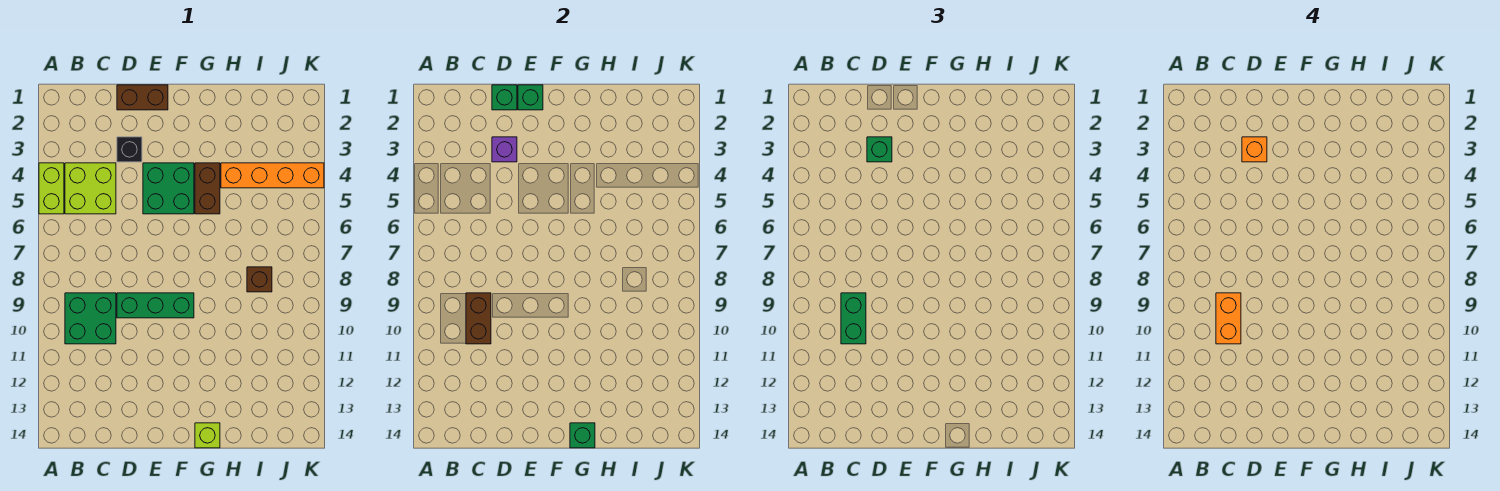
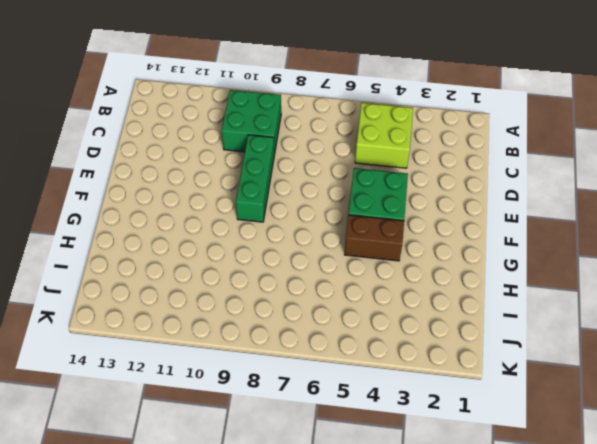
none -> lime 1x2 brick [39,163,64,214]
none -> brown 1x2 brick [117,85,168,110]
none -> black 1x1 brick [117,137,142,162]

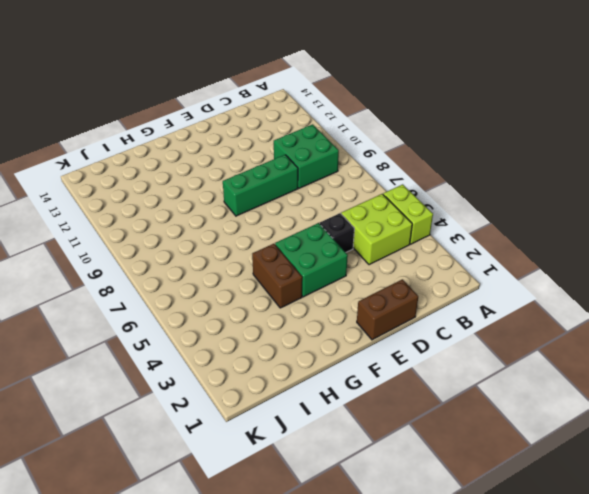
black 1x1 brick [320,213,354,252] -> black 1x1 brick moved to [117,137,142,162]
none -> lime 1x1 brick [195,423,220,448]
none -> orange 1x4 brick [221,163,324,188]
none -> brown 1x1 brick [247,267,272,292]

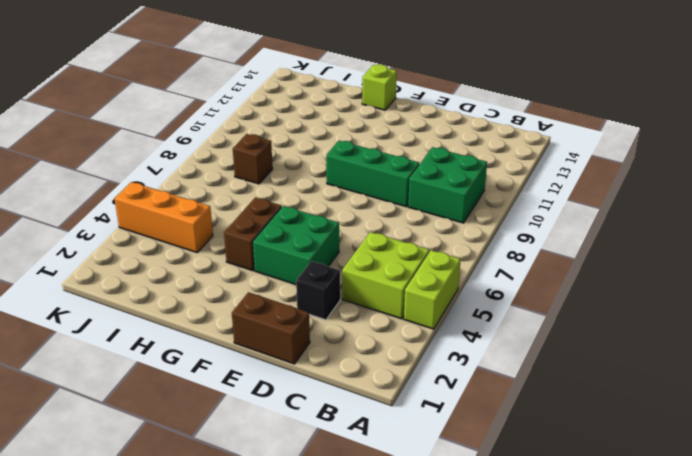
orange 1x3 brick [114,182,213,253] -> orange 1x4 brick [221,163,324,188]
none -> brown 1x2 brick [466,293,491,344]
none -> green 1x1 brick [492,85,517,110]
none -> purple 1x1 brick [492,137,517,162]

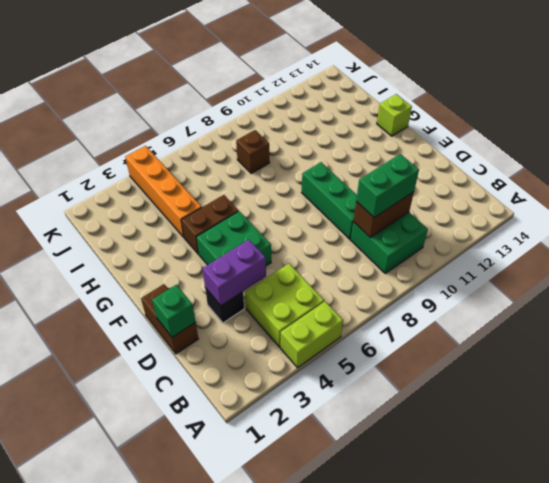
purple 1x2 brick [202,240,266,305] -> purple 1x1 brick [492,137,517,162]
none -> green 1x1 brick [518,85,543,110]
none -> green 1x1 brick [570,423,595,448]
none -> green 1x1 brick [867,137,892,162]

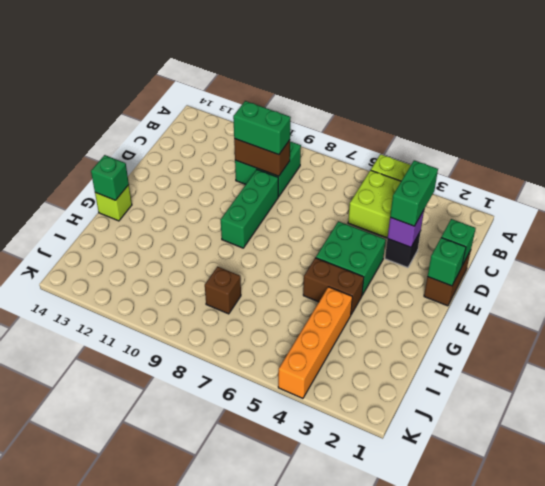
green 1x2 brick [390,160,438,226] -> green 1x1 brick [867,137,892,162]
none -> orange 1x2 brick [1216,293,1241,344]
none -> orange 1x1 brick [1242,137,1267,162]

